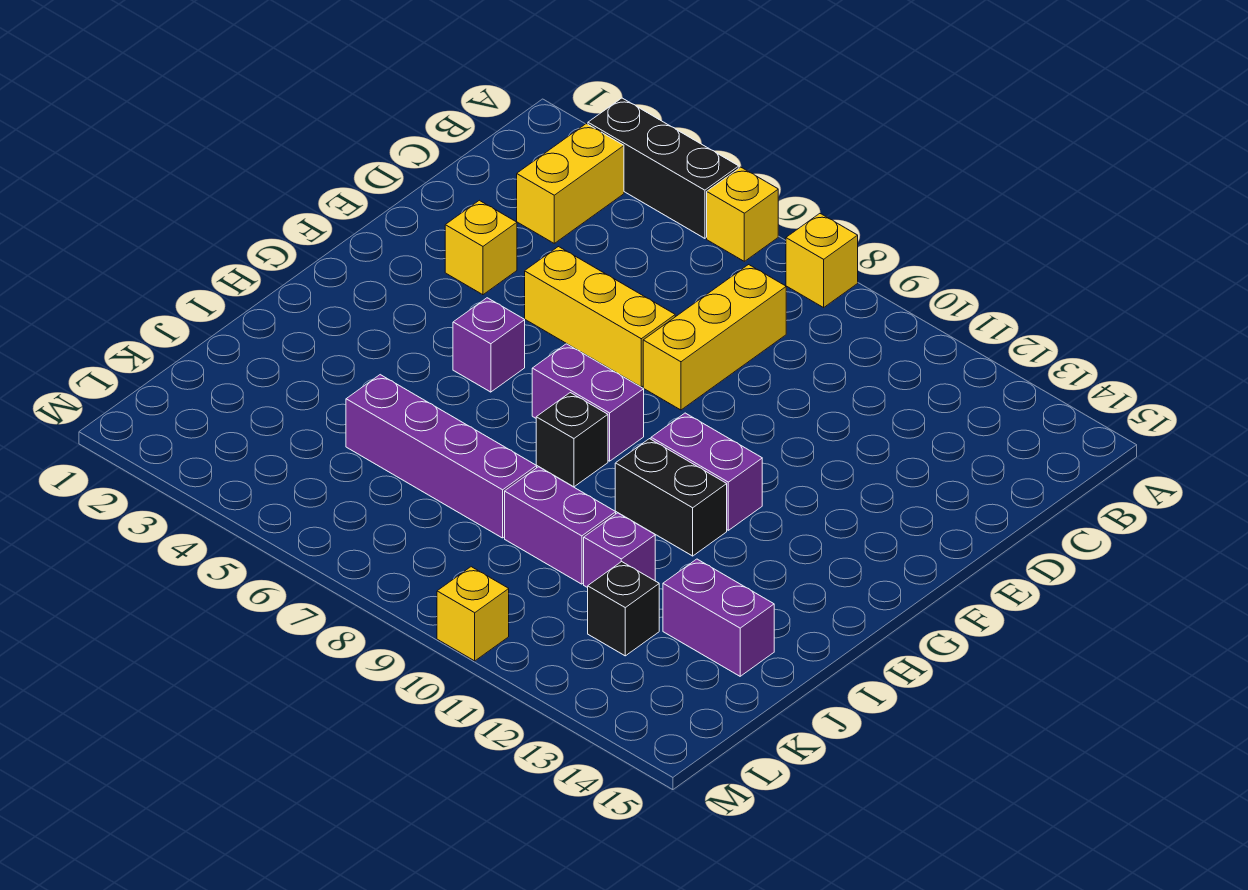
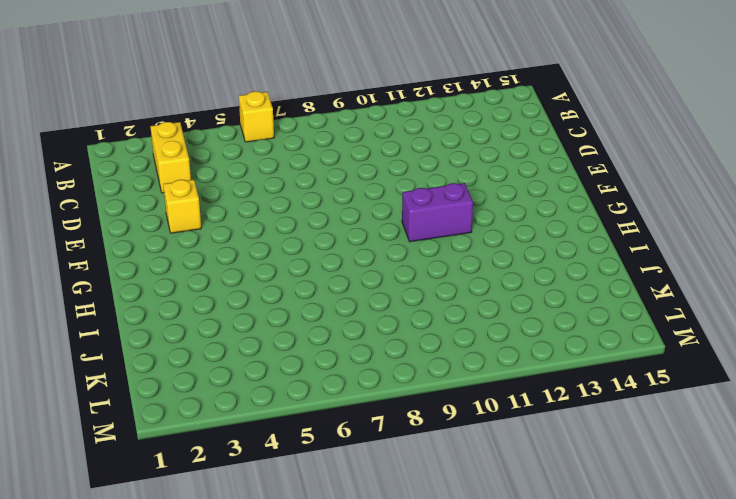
none -> black 1x3 brick [588,98,739,238]
none -> yellow 1x1 brick [786,214,858,308]
none -> yellow 1x3 brick [643,265,786,410]

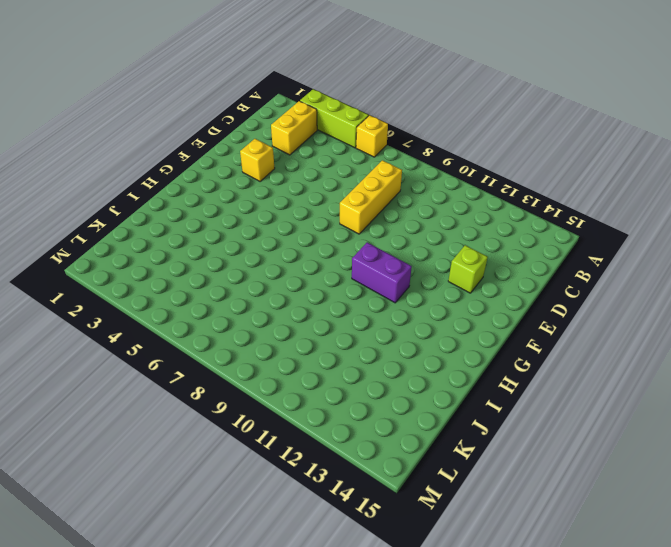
lime 1x3 brick [300,89,369,148] -> black 1x3 brick [588,98,739,238]
lime 1x1 brick [448,245,488,293] -> none
none -> yellow 1x1 brick [786,214,858,308]
none -> yellow 1x3 brick [525,247,675,387]
none -> purple 1x1 brick [453,298,525,392]

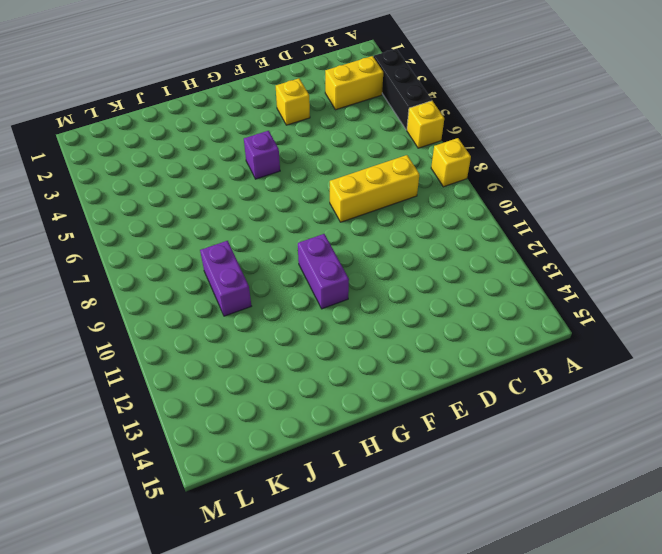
none -> yellow 1x3 brick [525,247,675,387]
none -> purple 1x2 brick [532,344,644,461]
none -> black 1x1 brick [536,393,608,487]

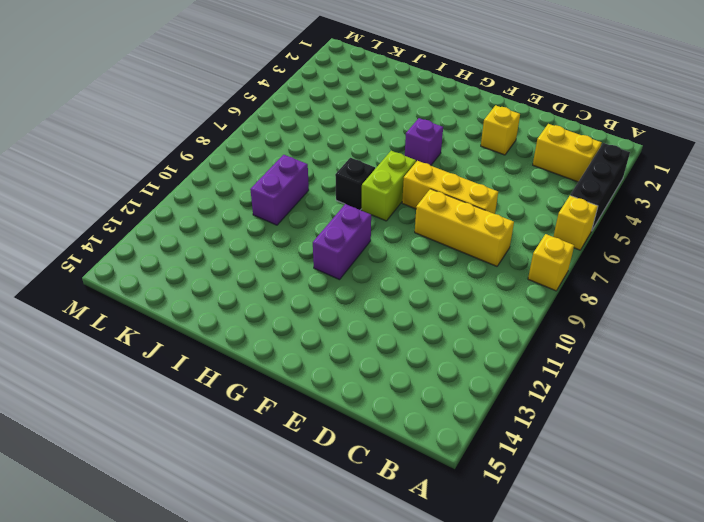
yellow 1x3 brick [402,161,498,214] -> yellow 1x3 brick turned to [525,247,675,387]
lime 1x2 brick [362,151,416,221] -> purple 1x2 brick [532,344,644,461]
none -> black 1x2 brick [615,439,727,556]
none -> purple 1x4 brick [346,375,537,538]
none -> purple 1x1 brick [584,513,655,588]

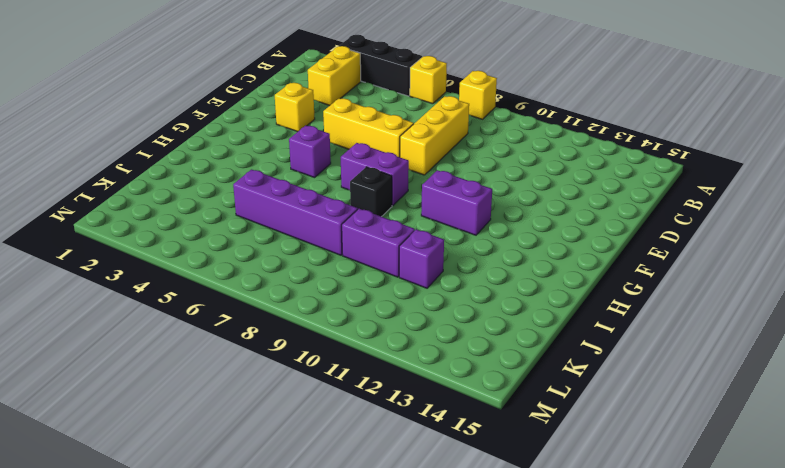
none -> black 1x2 brick [615,439,727,556]
none -> purple 1x2 brick [663,559,774,676]
none -> black 1x1 brick [588,562,659,656]

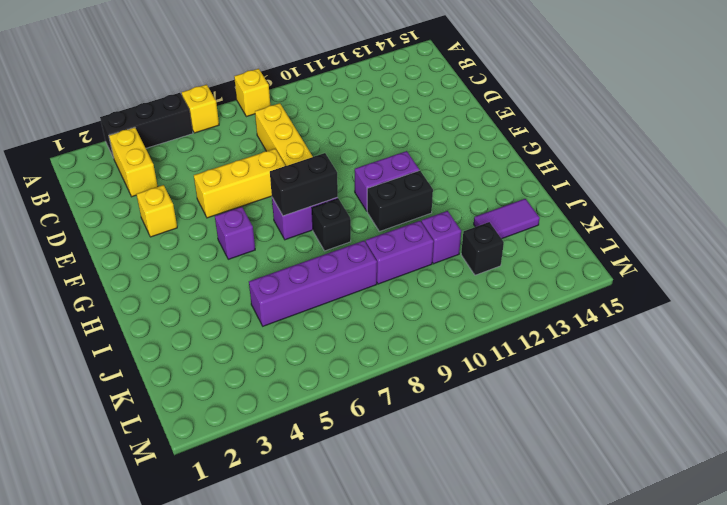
black 1x2 brick [270,153,338,216] -> none
purple 1x2 tile [474,199,540,239] -> purple 1x2 brick [663,559,774,676]
none -> yellow 1x1 brick [437,567,509,661]

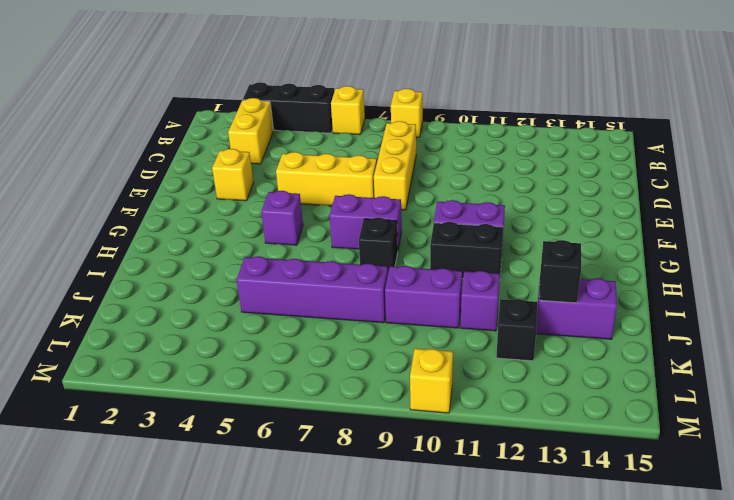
black 1x1 brick [539,240,581,303] -> none

